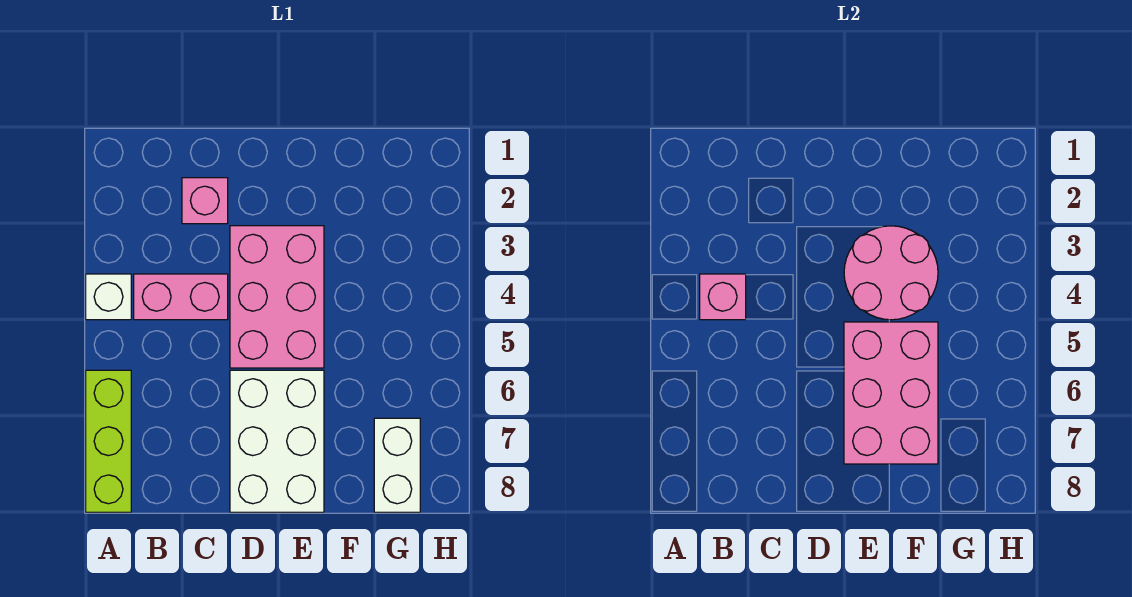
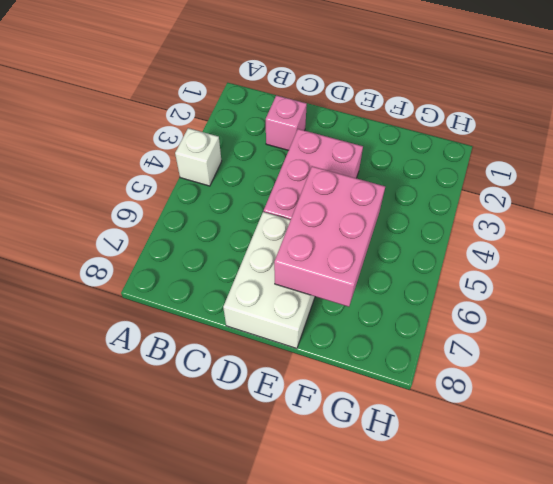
none -> lime 1x3 brick [86,370,131,512]
none -> pink 1x2 brick [134,274,228,320]

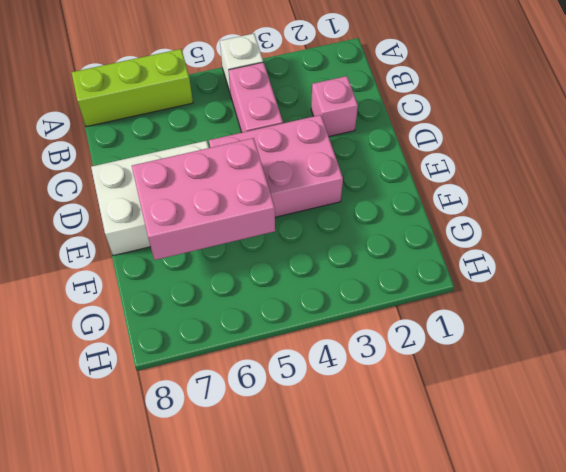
none -> white 1x2 brick [374,418,420,512]
none -> pink 1x1 brick [700,274,746,320]

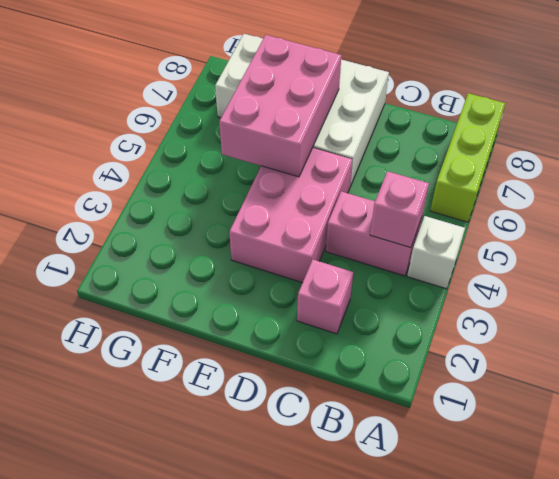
none -> pink 2x2 round brick [844,226,938,320]

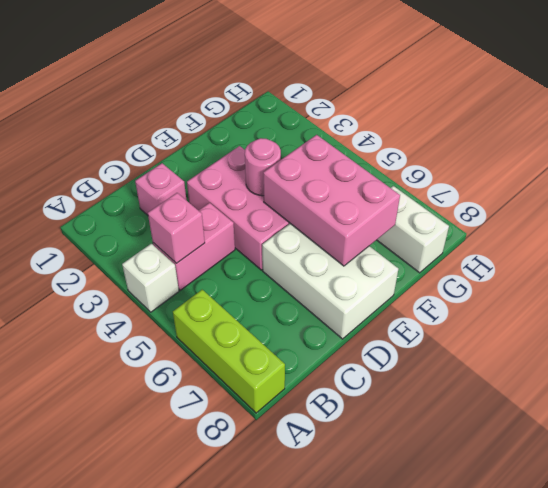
pink 1x1 round brick [245,138,281,196] -> pink 2x2 round brick [844,226,938,320]

